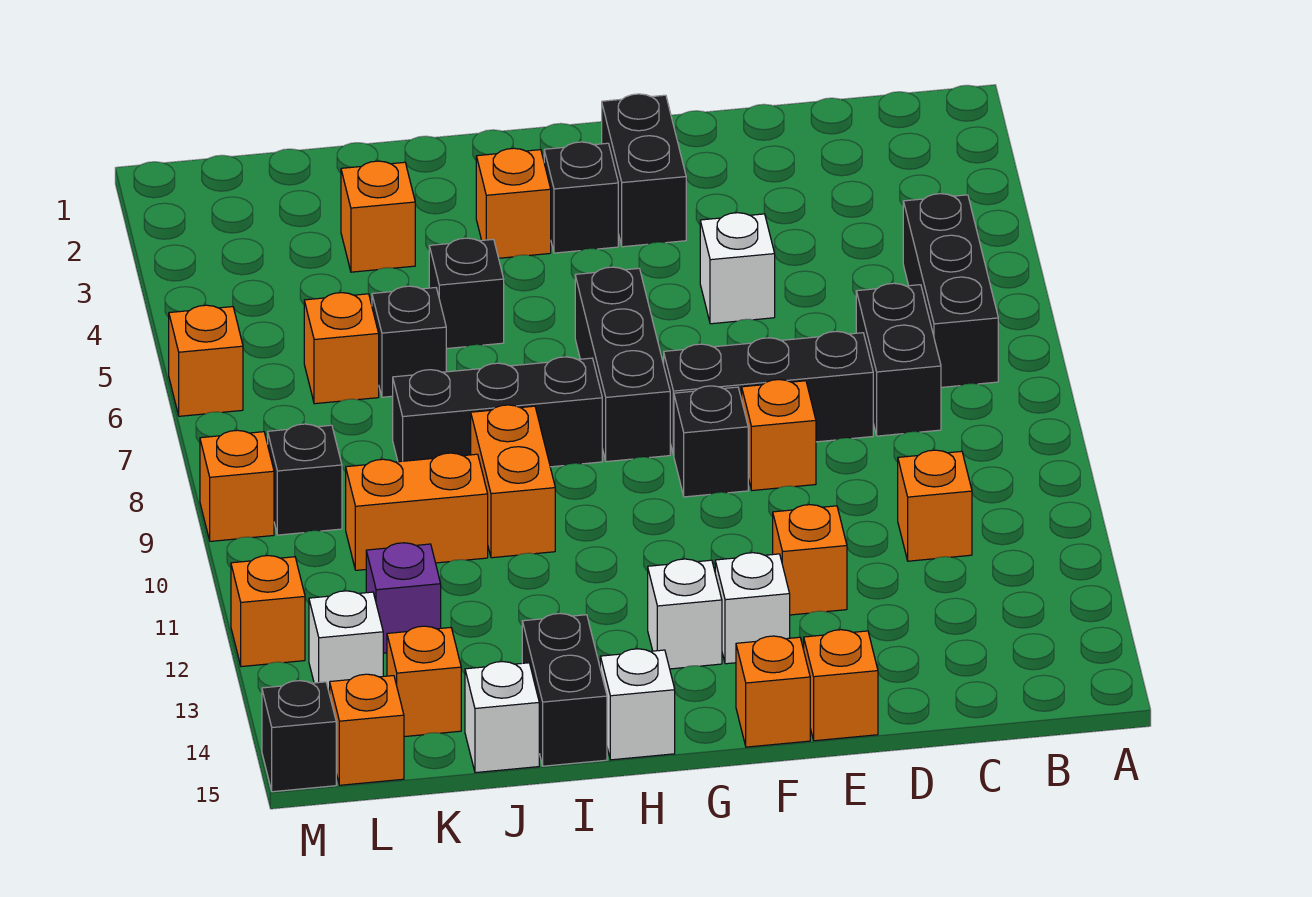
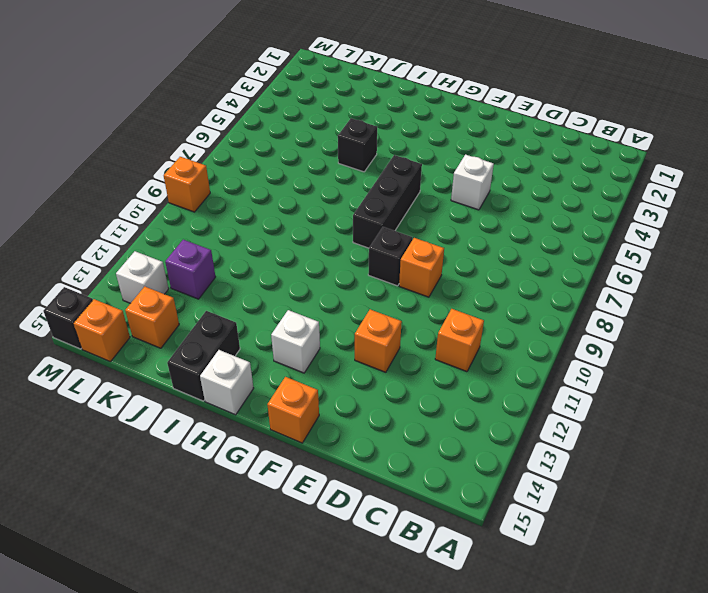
none -> black 1x3 brick [903,194,998,387]
none -> black 1x2 brick [856,283,941,436]
none -> black 1x3 brick [664,331,873,455]
none -> orange 1x1 brick [804,630,878,741]

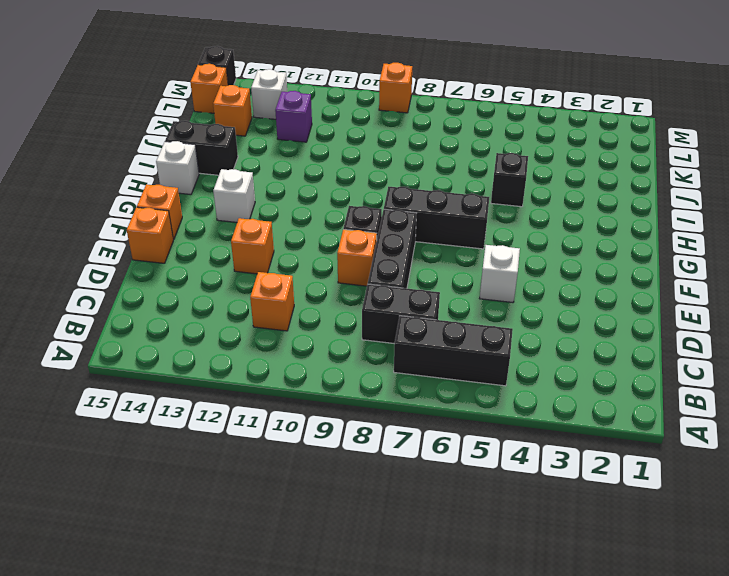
none -> black 1x2 brick [602,94,686,247]
none -> white 1x1 brick [715,553,790,664]
none -> black 1x1 brick [544,142,618,253]
none -> orange 1x1 brick [476,148,551,258]

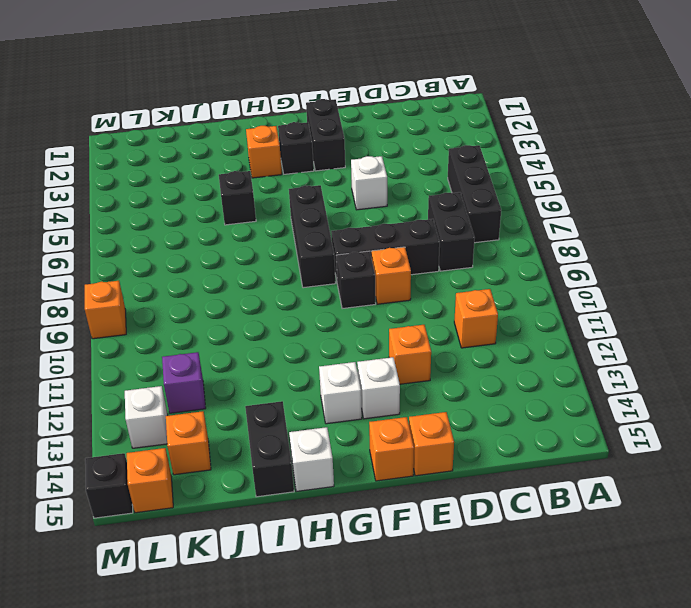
none -> black 1x3 brick [393,357,602,467]
none -> orange 1x2 brick [471,405,555,558]
none -> orange 1x1 brick [341,161,415,272]
none -> black 1x1 brick [372,286,446,397]

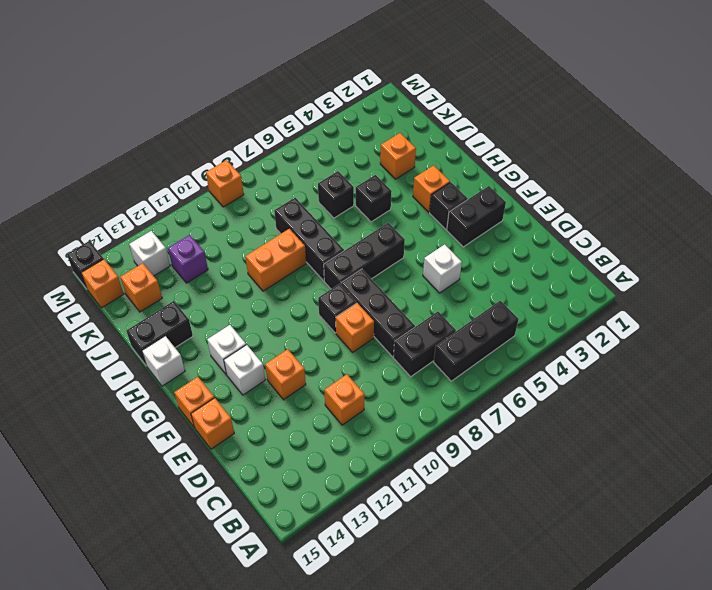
none -> orange 1x2 brick [346,453,488,570]
none -> white 1x1 brick [465,662,539,773]
none -> orange 1x1 brick [304,293,379,404]
none -> black 1x1 brick [268,424,342,535]

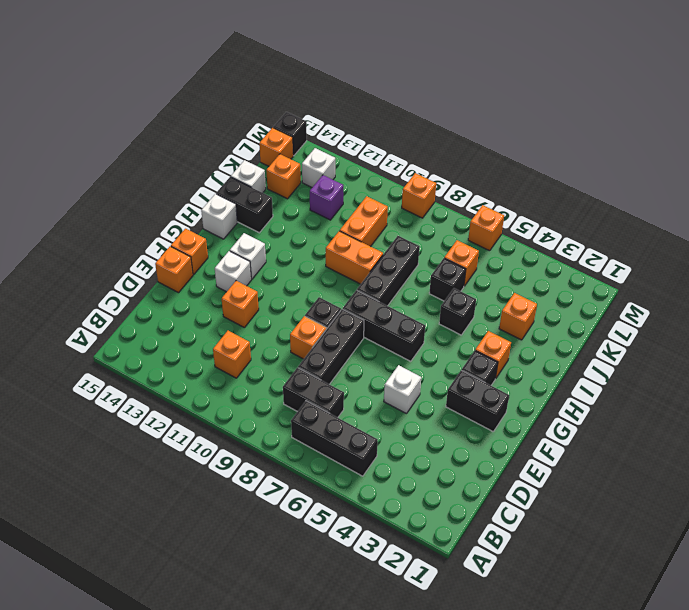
none -> black 1x1 brick [268,424,342,535]
none -> orange 1x1 brick [231,556,305,667]

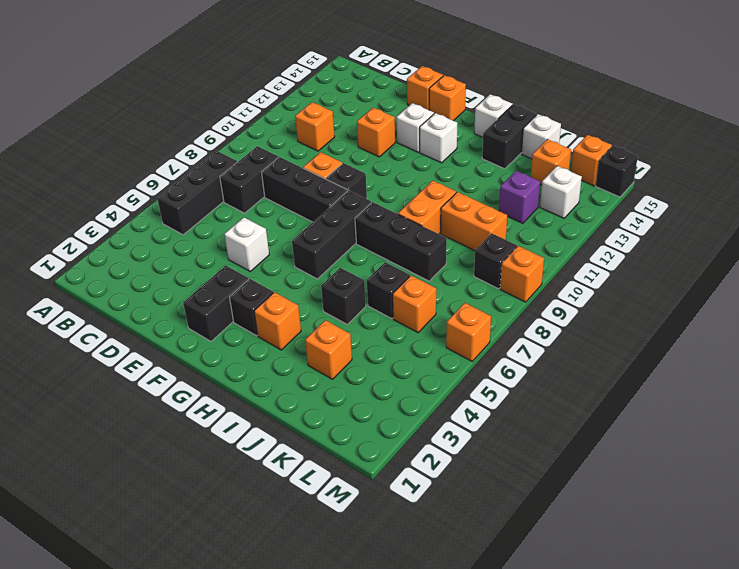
none -> orange 1x1 brick [231,556,305,667]

